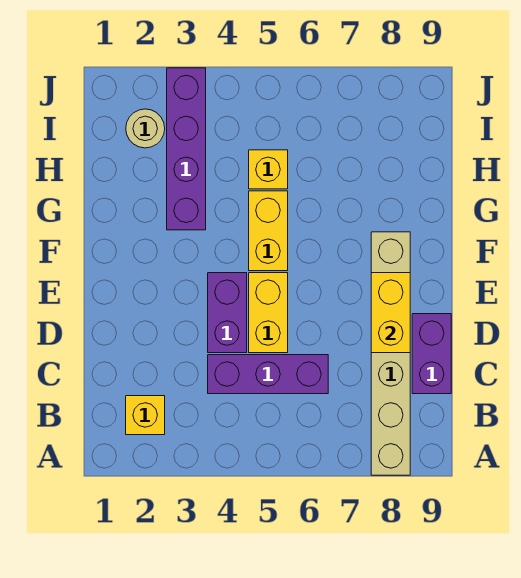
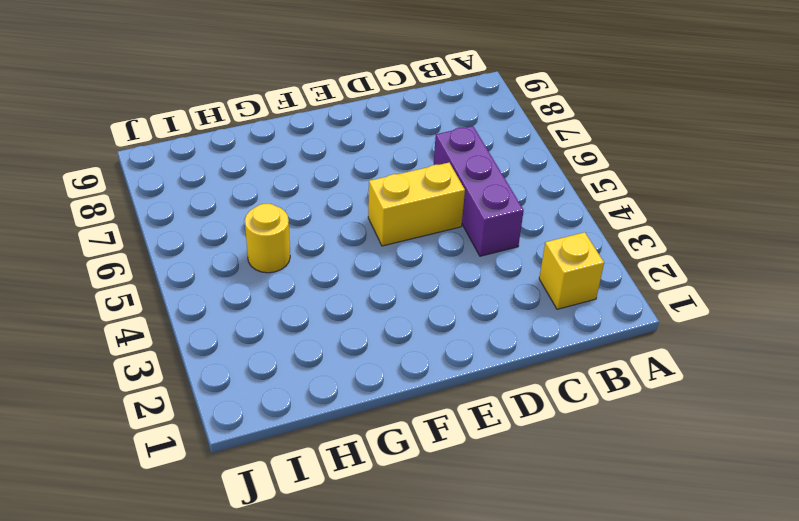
yellow 1x1 round brick [245,204,290,273] -> yellow 1x1 brick [249,150,288,189]
none -> tan 1x6 brick [371,232,410,475]
none -> purple 1x2 brick [412,314,451,394]

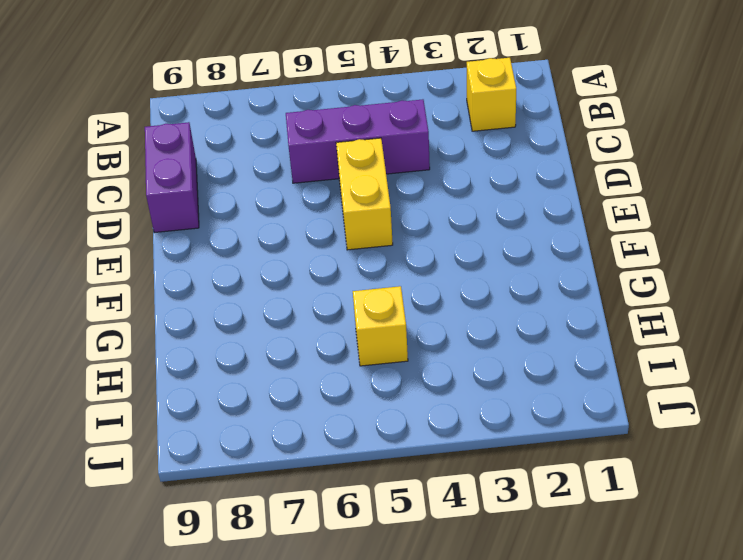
none -> tan 1x6 brick [371,232,410,475]
none -> purple 1x2 brick [208,273,247,353]

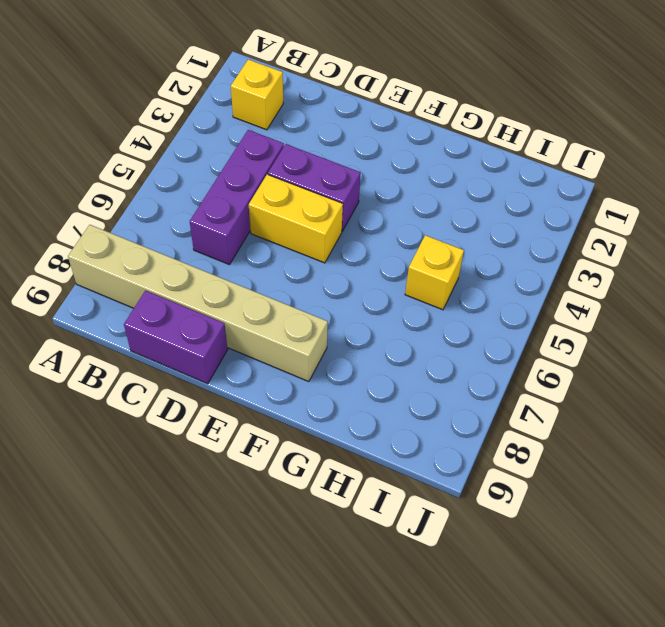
none -> yellow 1x2 brick [249,191,288,271]
none -> purple 1x4 brick [167,68,206,230]

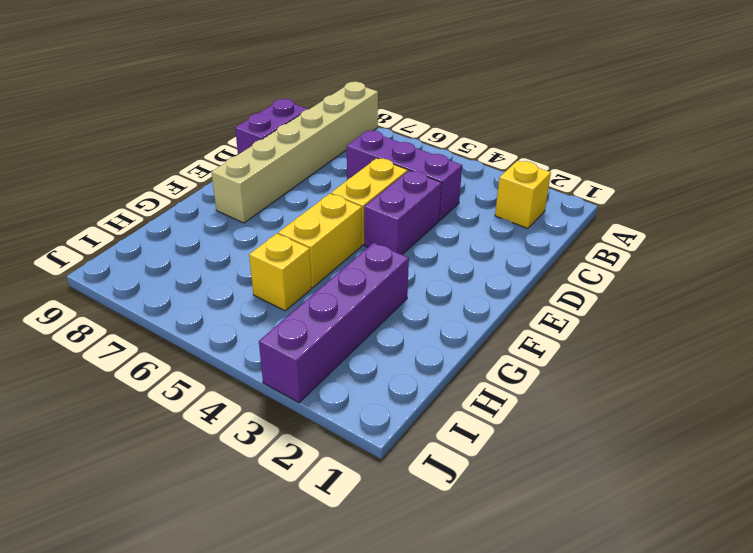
none -> tan 1x1 round brick [126,109,165,148]
none -> yellow 1x2 brick [371,273,410,353]

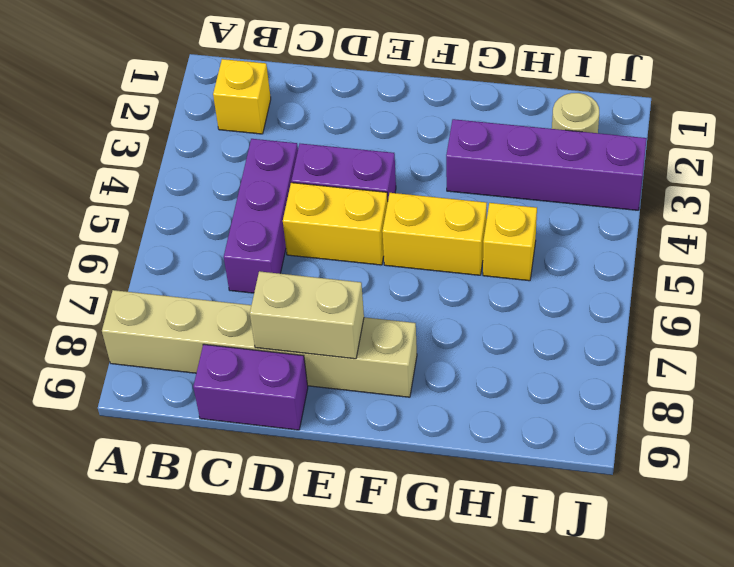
tan 1x2 brick [250,271,364,359] -> yellow 1x2 brick [371,273,410,353]

